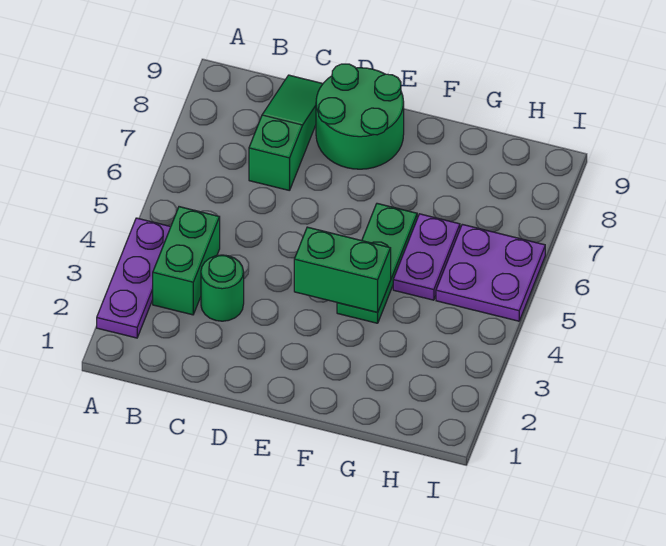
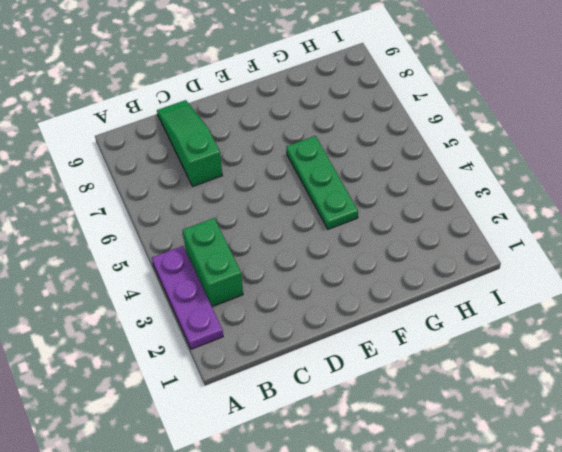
none -> green 1x1 round brick [201,255,244,321]
none -> green 2x2 round brick [316,64,404,169]

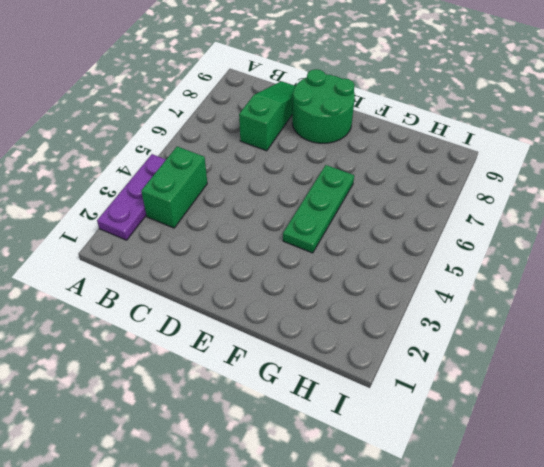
none -> green 1x1 round brick [201,255,244,321]
none -> purple 1x2 plate [393,214,460,300]

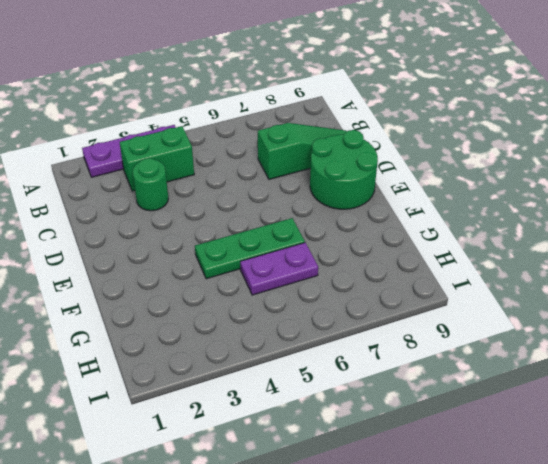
none -> purple 2x2 plate [436,224,545,321]
none -> green 1x2 brick [294,227,391,312]

